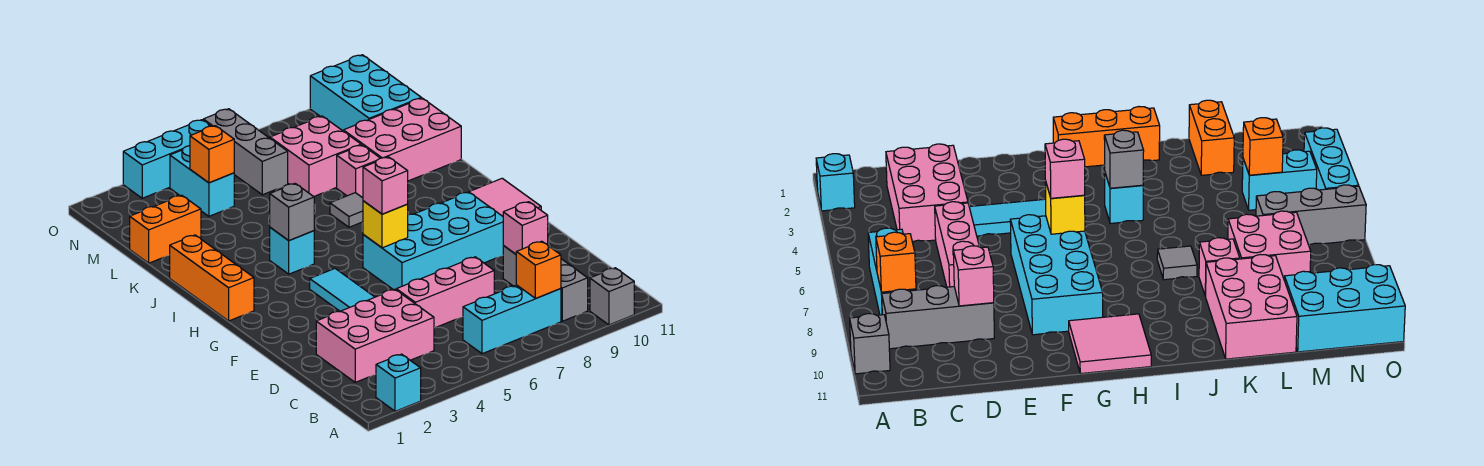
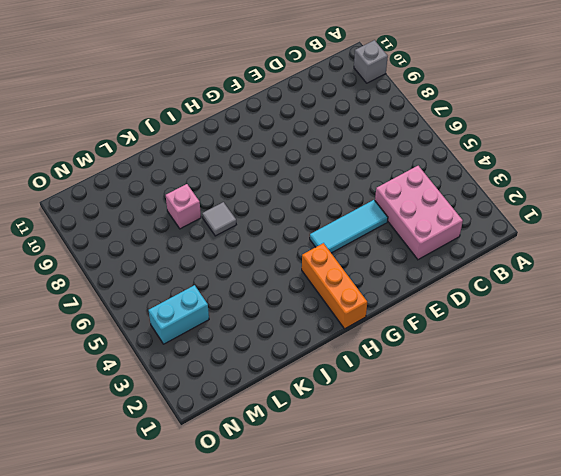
orange 1x3 brick [302,243,367,329] -> orange 1x3 brick turned to [170,235,254,321]
none -> cyan 1x1 brick [376,354,421,411]
none -> cyan 1x3 brick [463,285,561,354]
none -> grey 1x3 brick [503,246,588,321]

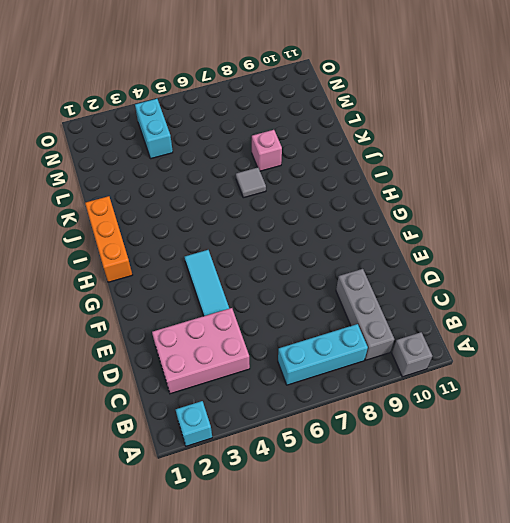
none -> pink 1x3 brick [396,257,494,328]
none -> cyan 2x4 brick [363,192,503,290]
none -> pink 2x2 tile [469,178,541,216]

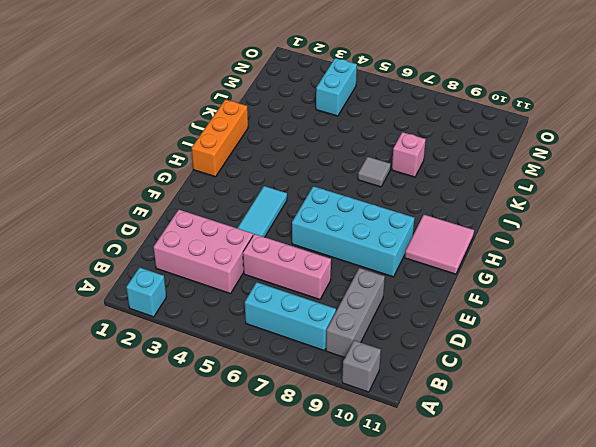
none -> cyan 1x1 brick [270,228,314,274]
none -> pink 2x3 brick [343,98,461,181]
none -> orange 1x2 brick [130,195,201,263]

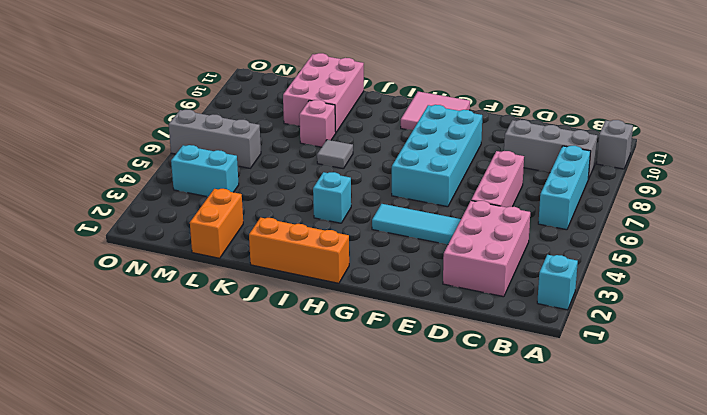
none -> pink 2x2 brick [270,116,361,197]
none -> cyan 2x3 brick [310,55,421,131]
none -> cyan 1x3 brick [123,120,210,198]

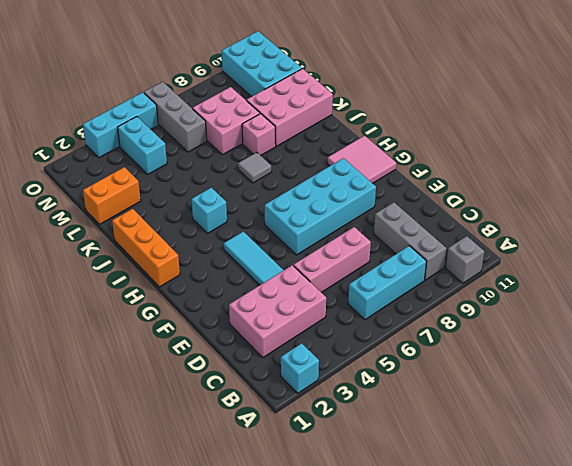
none -> orange 1x1 brick [516,241,561,298]
none -> pink 1x1 brick [503,202,548,254]
none -> yellow 1x1 brick [363,201,408,248]

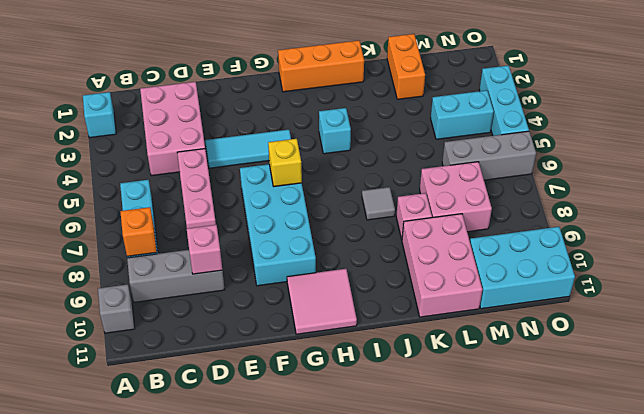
none -> grey 1x1 brick [270,184,314,240]
none -> orange 1x1 brick [190,126,234,183]
none -> pink 1x1 brick [363,157,408,214]

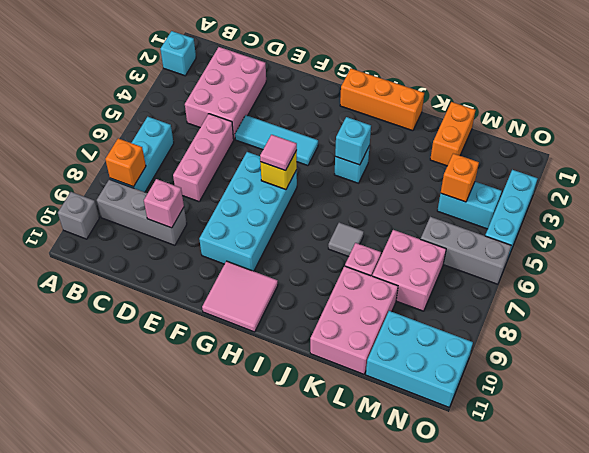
pink 1x1 tile [260,135,297,171] -> pink 1x1 brick [363,157,408,214]
cyan 1x1 brick [335,117,371,165] -> grey 1x1 brick [270,184,314,240]

